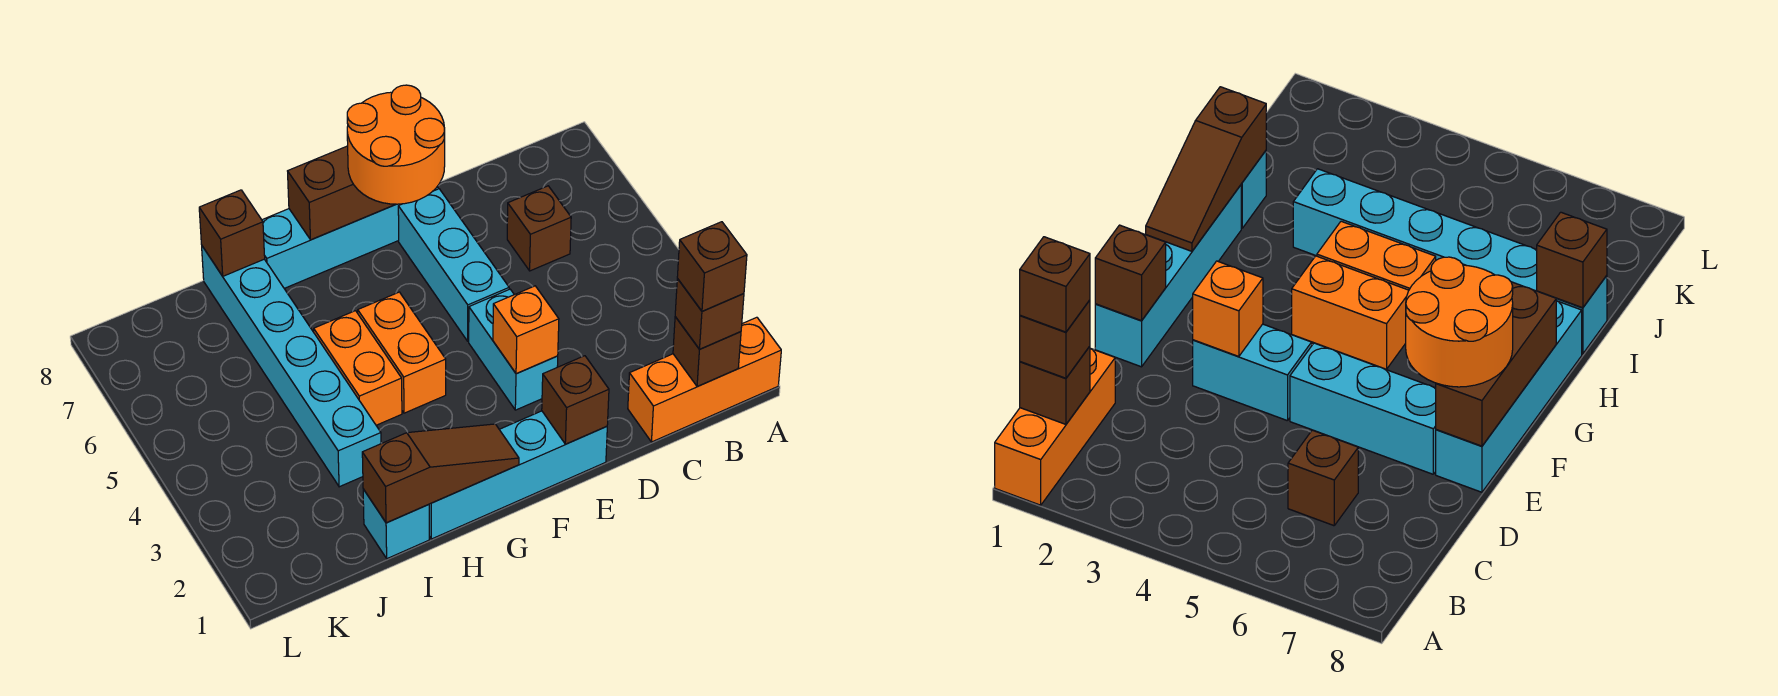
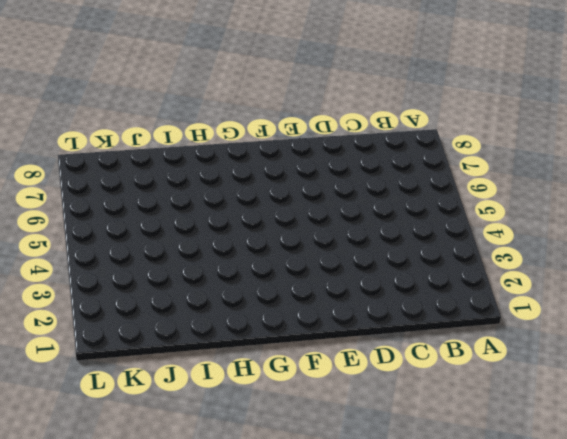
none -> orange 1x3 brick [628,317,781,442]
none -> brown 1x1 brick [507,186,571,271]
none -> cyan 1x4 brick [429,411,607,539]

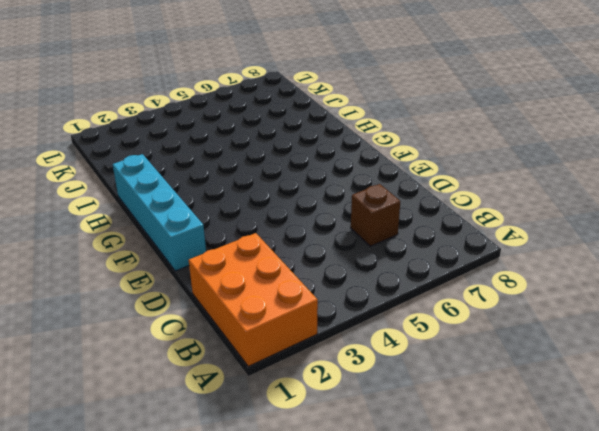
orange 2x3 brick [189,233,318,366] -> orange 1x3 brick [628,317,781,442]
none -> cyan 1x2 brick [469,289,558,410]
none -> cyan 1x3 brick [398,189,509,341]
none -> cyan 1x4 brick [262,187,438,288]

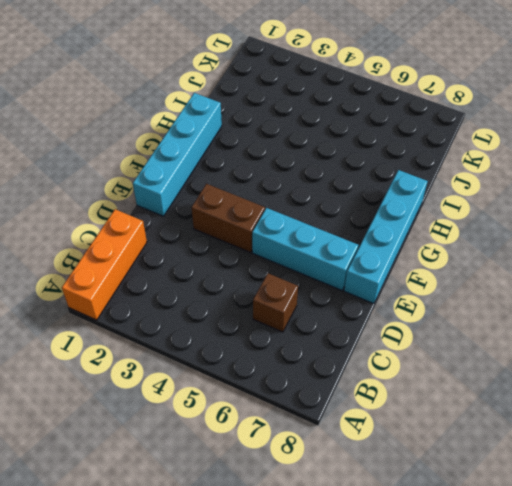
brown 1x2 brick [192,184,265,253] -> cyan 1x2 brick [469,289,558,410]
none -> orange 1x2 brick [358,292,446,413]
none -> orange 1x2 brick [314,311,402,425]
none -> cyan 1x1 brick [363,489,429,559]

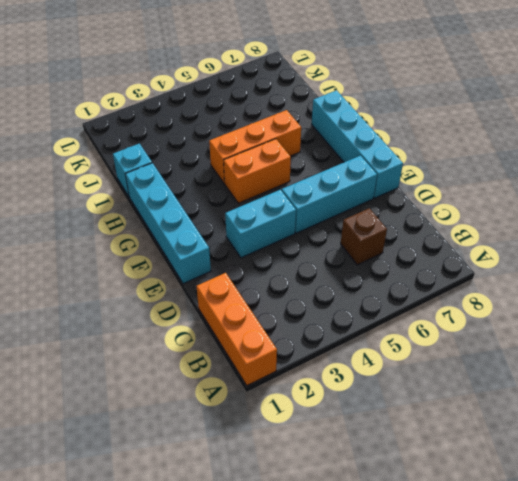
orange 1x3 brick [209,110,301,183] -> orange 1x2 brick [314,311,402,425]
none -> cyan 1x6 brick [202,246,381,487]
none -> brown 1x1 brick [673,317,741,387]
none -> brown 1x1 brick [542,356,609,444]

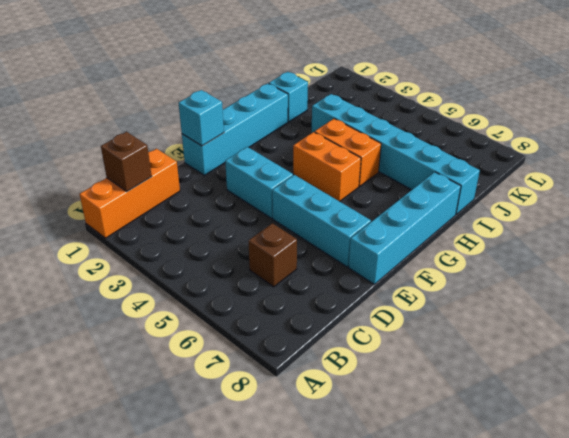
cyan 1x1 brick [179,90,224,146] -> brown 1x1 brick [542,356,609,444]
none -> orange 1x1 brick [493,286,559,374]
none -> brown 1x3 brick [288,146,438,240]
none -> brown 1x3 slope [362,424,519,523]

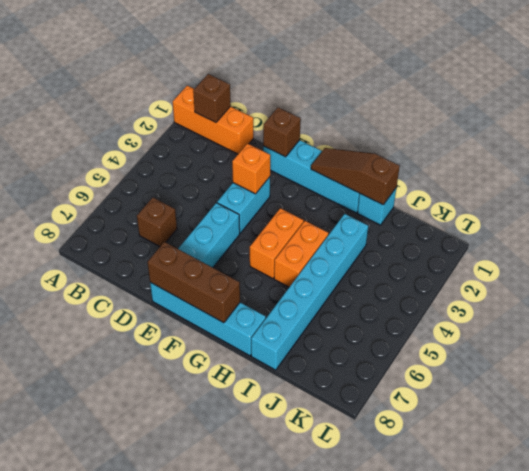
none -> brown 1x1 brick [199,190,265,276]
none -> brown 1x1 brick [675,279,744,349]
none -> orange 2x2 round brick [347,85,445,204]

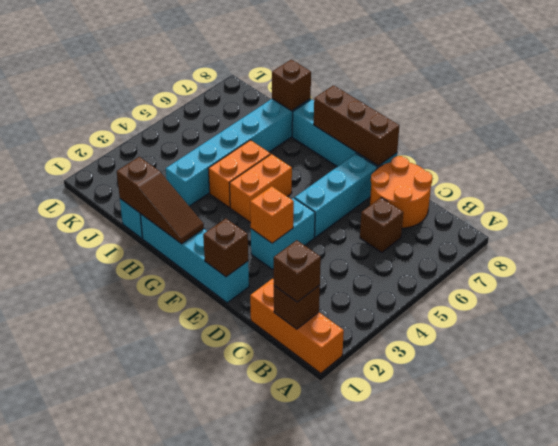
orange 2x2 round brick [370,156,432,228] -> orange 2x2 round brick moved to [347,85,445,204]
none -> brown 1x1 brick [677,222,747,311]

